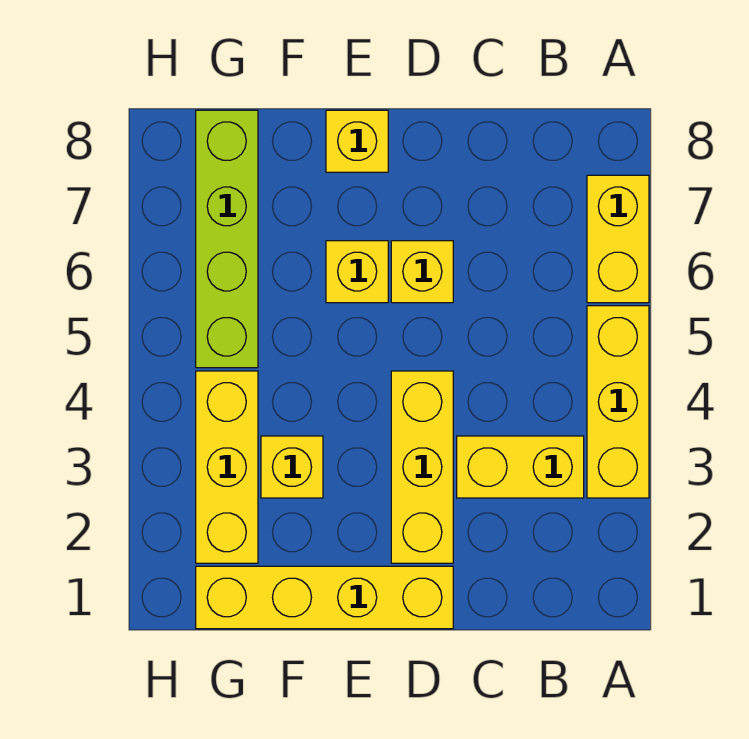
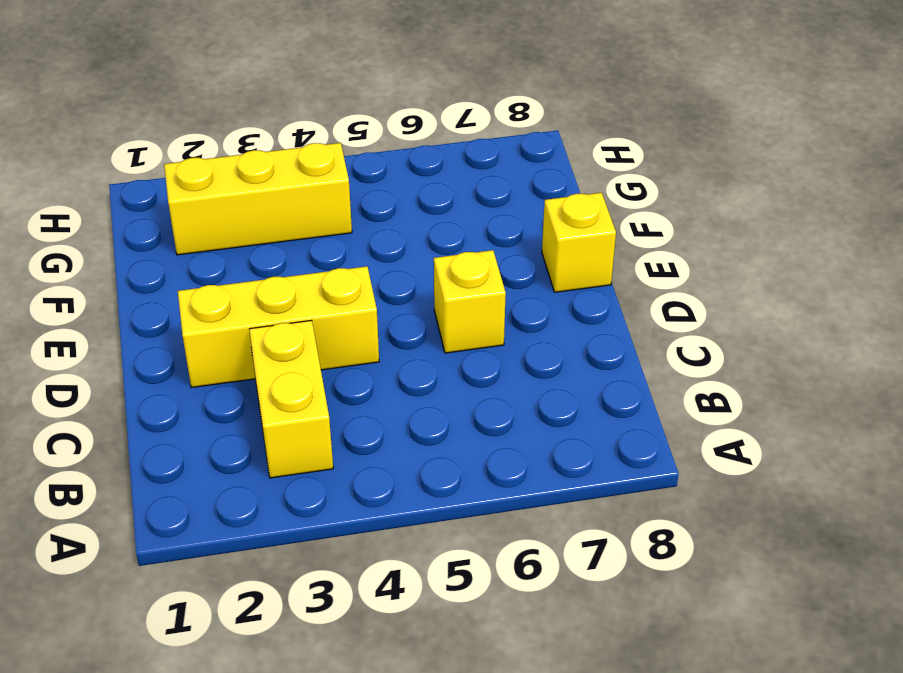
none -> yellow 1x3 brick [587,306,649,498]
none -> yellow 1x2 brick [587,175,649,303]

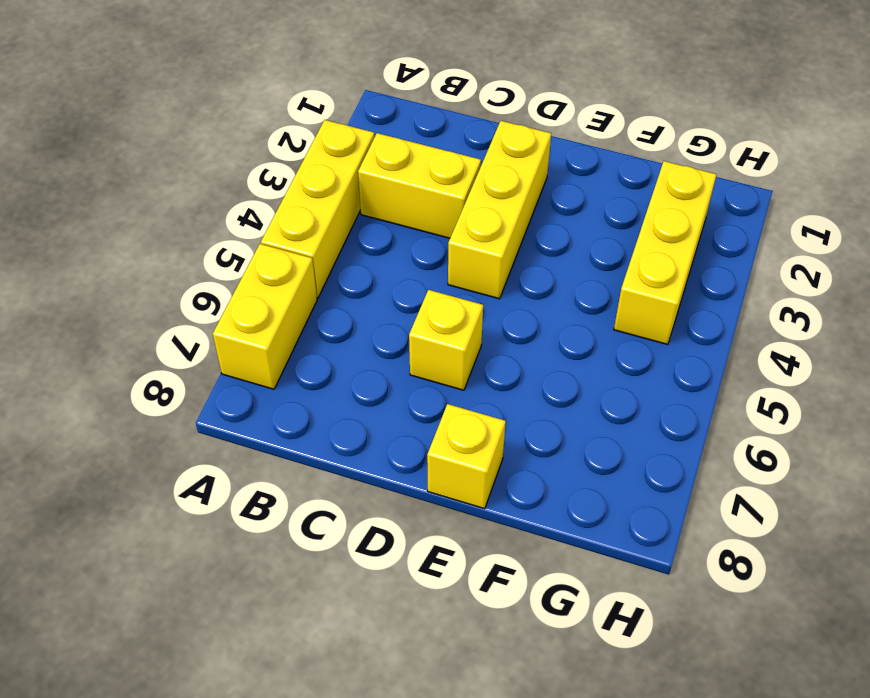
none -> yellow 1x4 brick [196,566,453,629]
none -> yellow 1x1 brick [326,241,388,303]

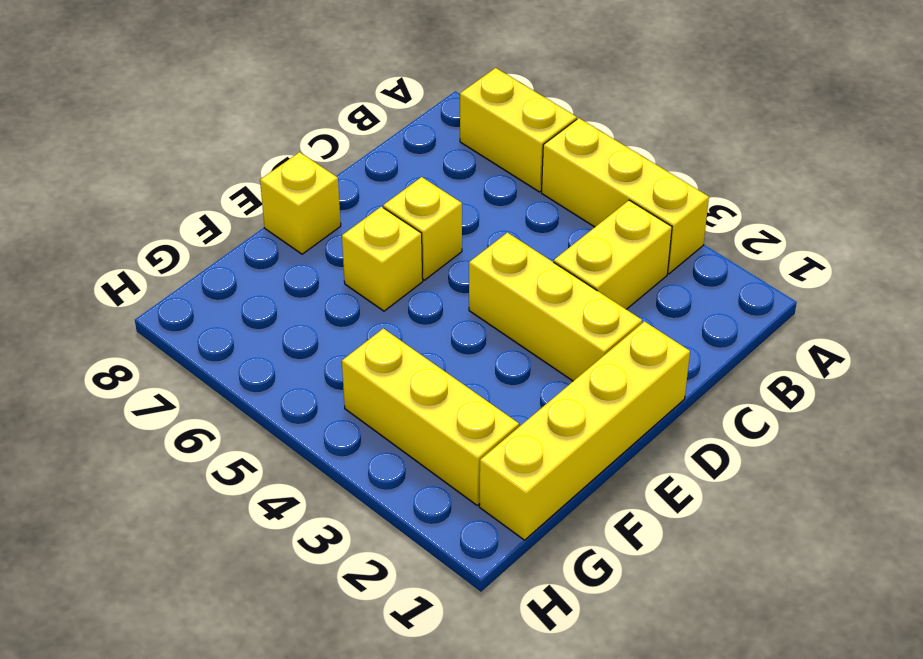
none -> yellow 1x1 brick [261,436,323,498]
none -> lime 1x4 brick [196,110,258,368]

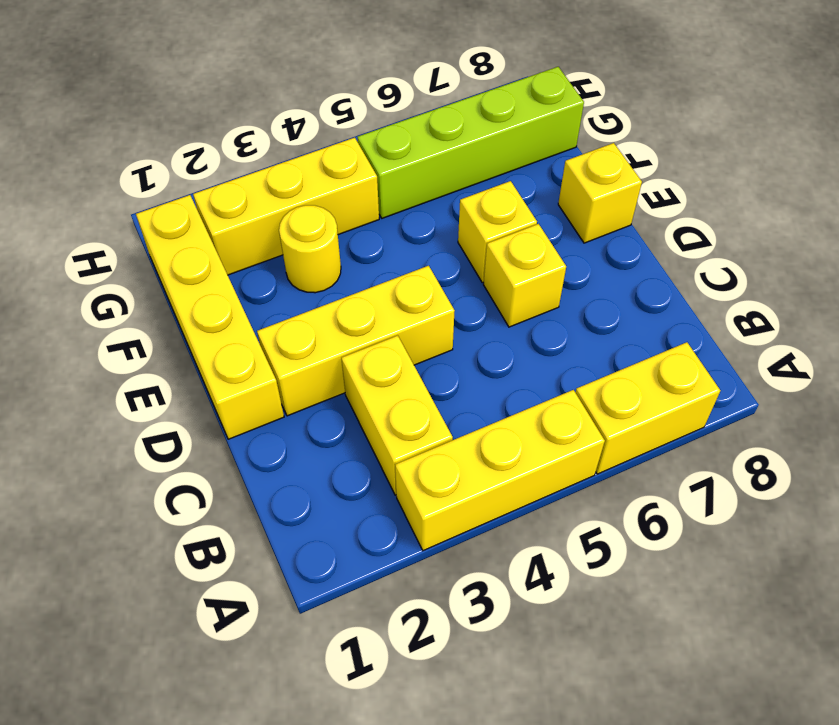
yellow 1x1 round brick [279,205,341,293] -> yellow 1x1 brick [261,436,323,498]

